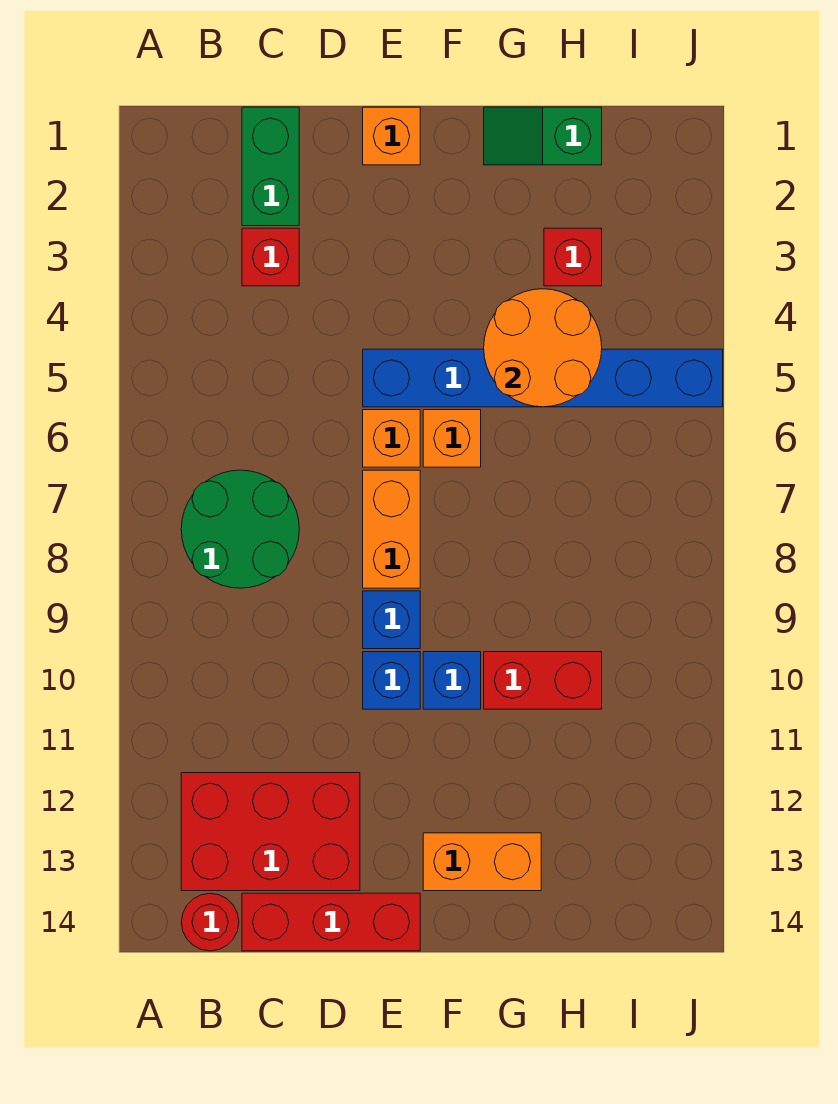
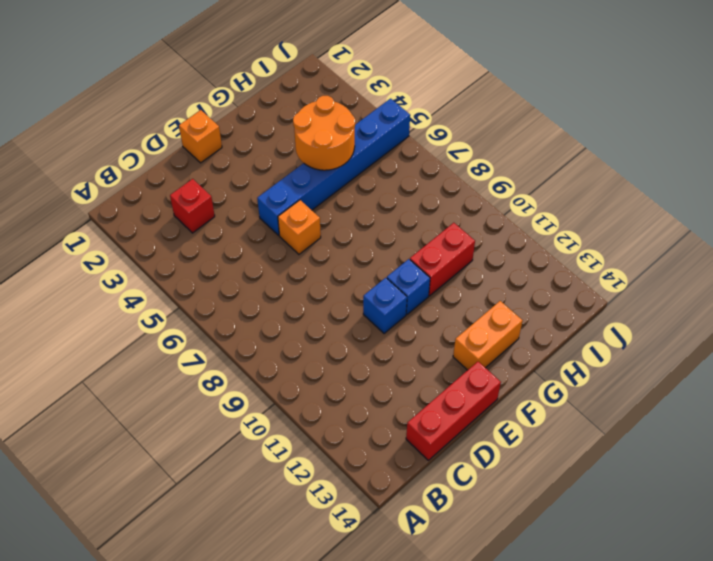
none -> green 2x2 round brick [181,470,299,588]
none -> red 2x3 brick [181,773,360,891]
none -> red 1x1 round brick [181,893,239,951]

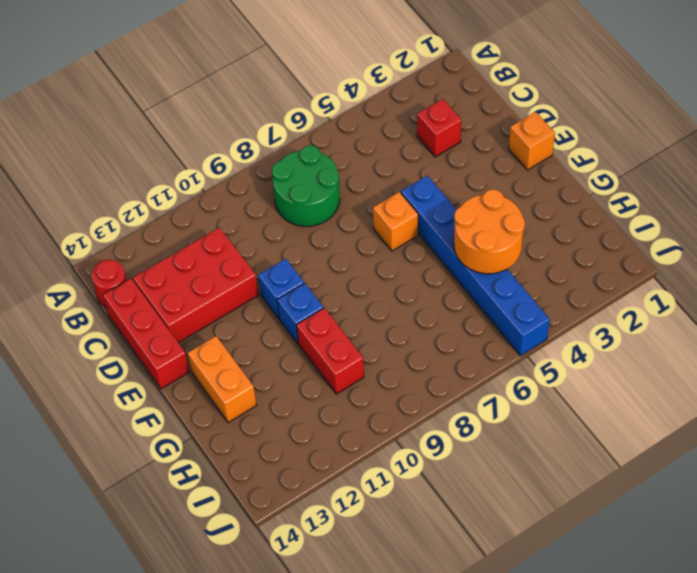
red 2x3 brick [133,228,259,343] -> red 2x3 brick turned to [181,773,360,891]
none -> green 1x2 brick [242,107,299,226]
none -> orange 1x2 brick [363,470,420,588]
none -> blue 1x1 brick [363,591,420,649]

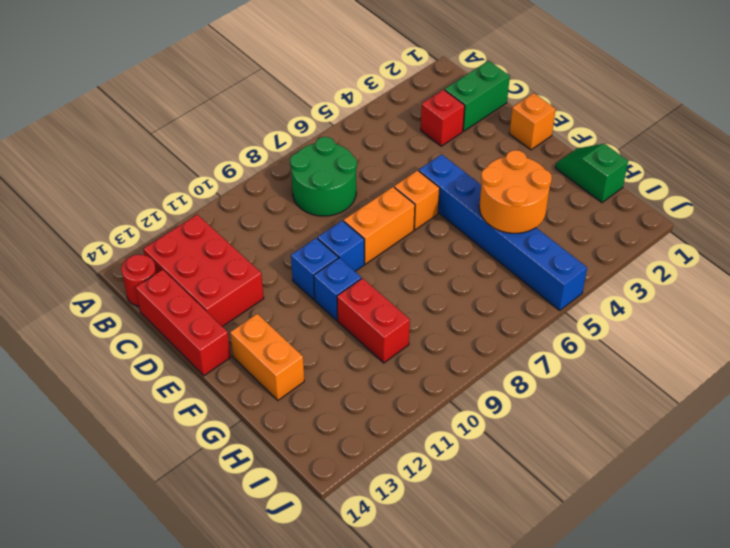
none -> orange 1x1 brick [423,410,481,467]
none -> red 1x1 brick [544,228,602,286]

